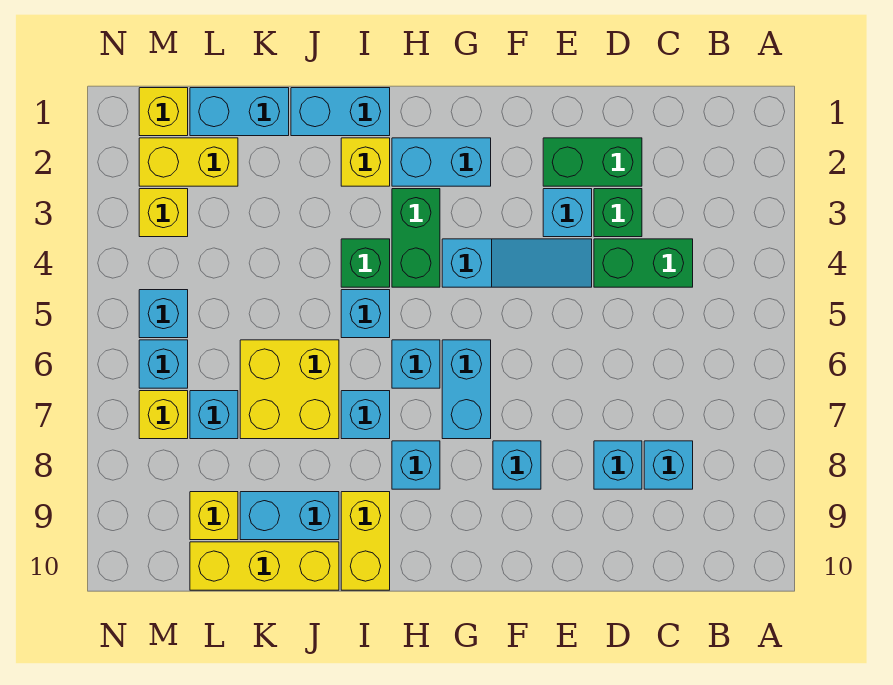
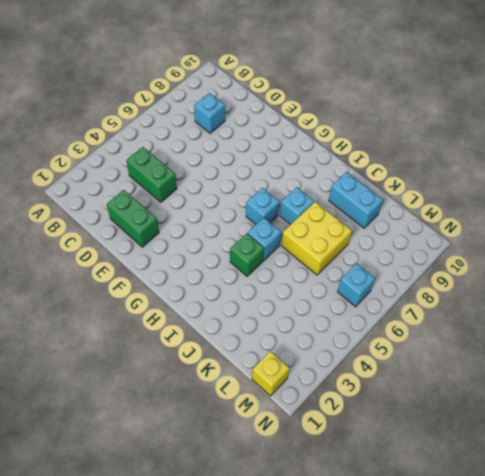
none -> green 1x1 brick [594,189,642,237]
none -> cyan 1x1 brick [594,441,642,489]
none -> cyan 1x1 brick [543,189,592,237]
none -> cyan 1x3 slope [442,239,592,287]

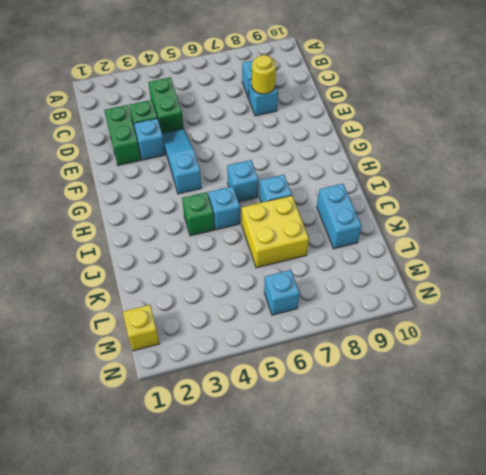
yellow 1x1 round brick [252,55,276,94] -> none
none -> cyan 1x1 brick [493,441,541,489]
none -> cyan 1x2 brick [392,138,491,186]
none -> cyan 1x2 brick [442,340,491,439]
none -> green 1x2 brick [392,189,440,287]

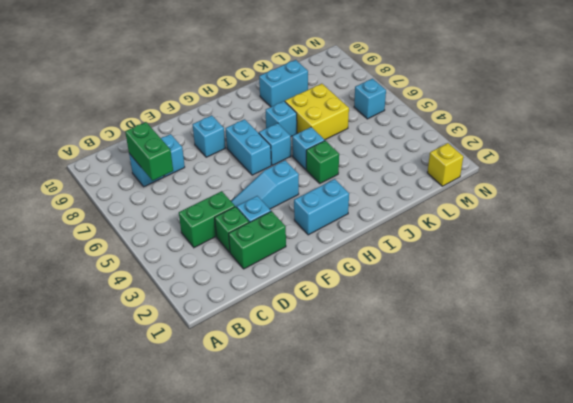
green 1x2 brick [125,122,173,181] -> green 1x2 brick moved to [392,189,440,287]
none -> cyan 1x1 brick [392,441,440,489]
none -> cyan 1x2 brick [291,88,390,136]
none -> yellow 1x1 brick [341,138,390,186]
none -> yellow 1x2 brick [341,492,390,590]

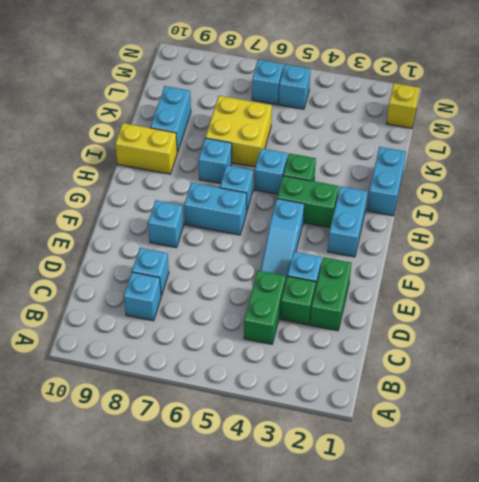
none -> cyan 1x1 brick [392,441,440,489]
none -> yellow 1x1 brick [341,138,390,186]
none -> yellow 1x3 brick [190,542,339,590]
none -> cyan 1x2 brick [190,88,289,136]

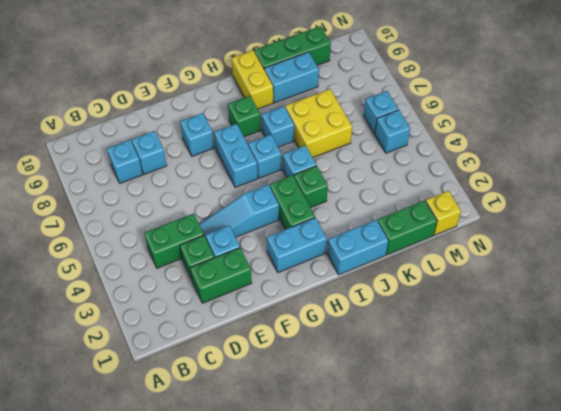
green 1x1 brick [228,96,261,137] -> cyan 1x1 brick [392,441,440,489]
green 1x3 brick [254,26,331,69] -> yellow 1x3 brick [190,542,339,590]
green 1x2 brick [378,200,437,255] -> cyan 1x2 brick [190,88,289,136]
none -> yellow 1x1 brick [341,138,390,186]
none -> yellow 1x2 brick [139,138,238,186]
none -> cyan 1x1 brick [190,391,238,439]
none -> yellow 1x1 brick [190,492,238,540]

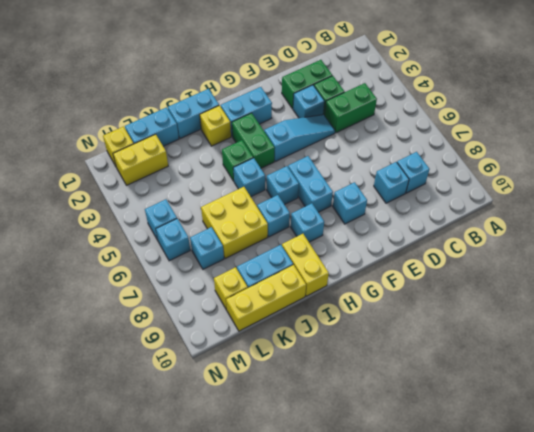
none -> yellow 1x1 brick [139,189,188,237]
none -> yellow 1x1 brick [139,391,188,439]

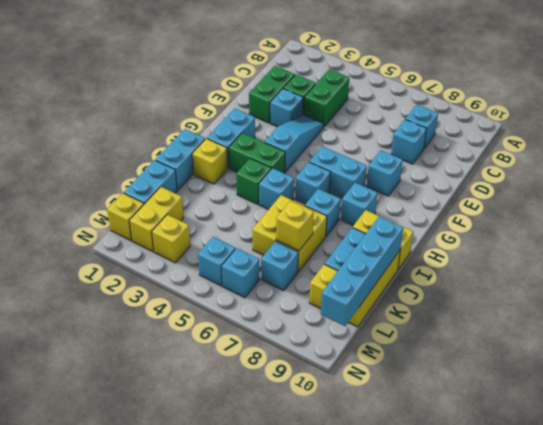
cyan 1x4 brick [321,217,403,326] -> none
yellow 1x1 brick [276,201,314,251] -> yellow 1x1 brick moved to [139,391,188,439]

